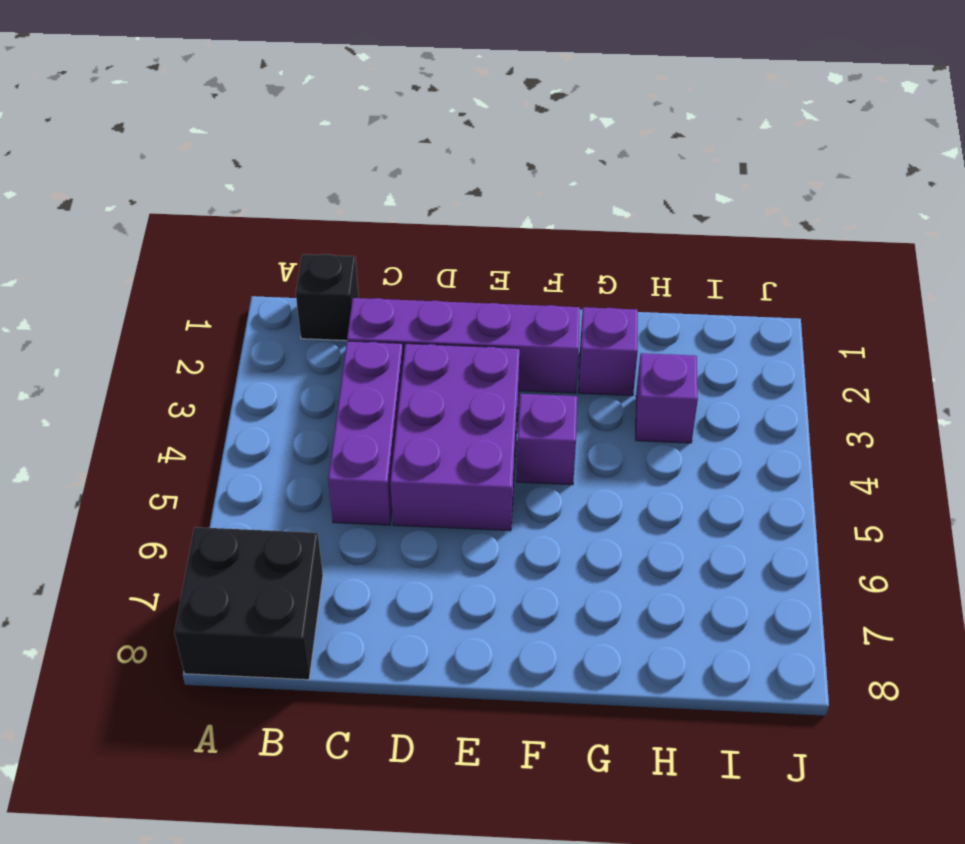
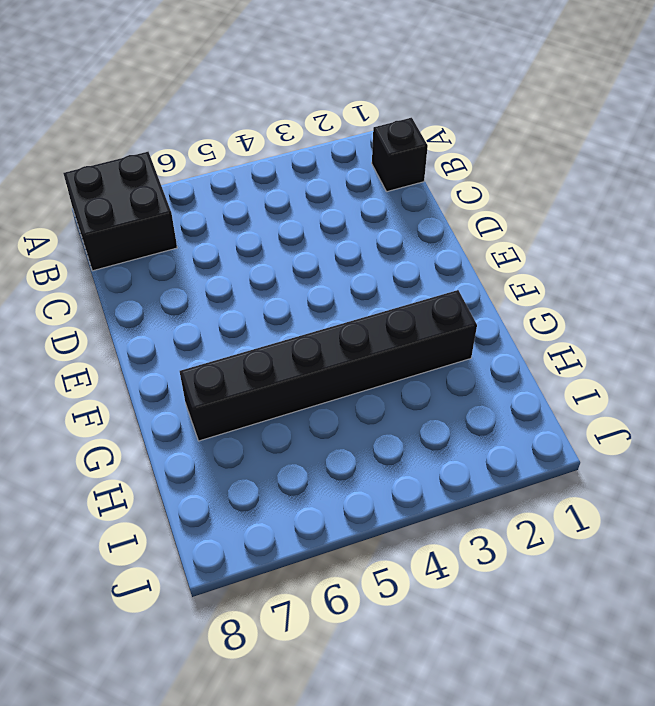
black 1x6 brick [180,290,477,441] -> purple 1x1 brick [579,307,638,396]
none -> purple 1x4 brick [347,298,580,393]
none -> purple 1x3 brick [328,341,403,525]

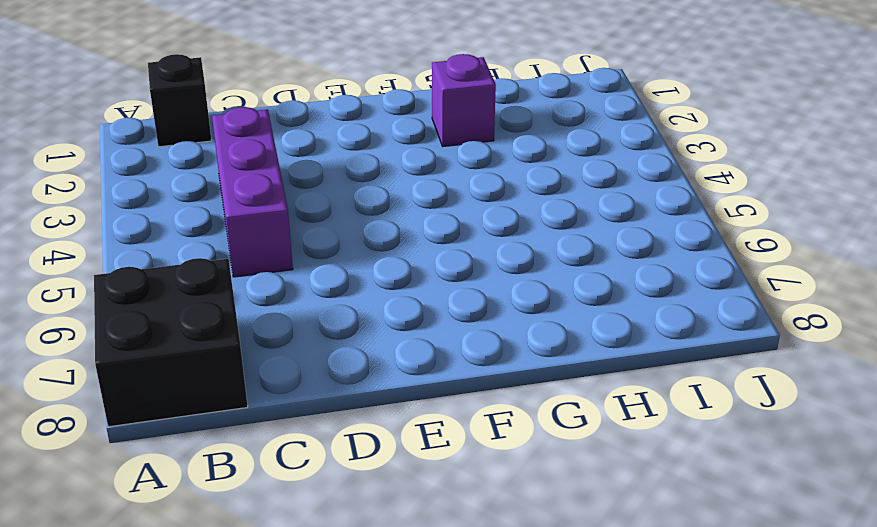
none -> purple 1x4 brick [347,298,580,393]
none -> purple 2x3 brick [390,344,520,531]

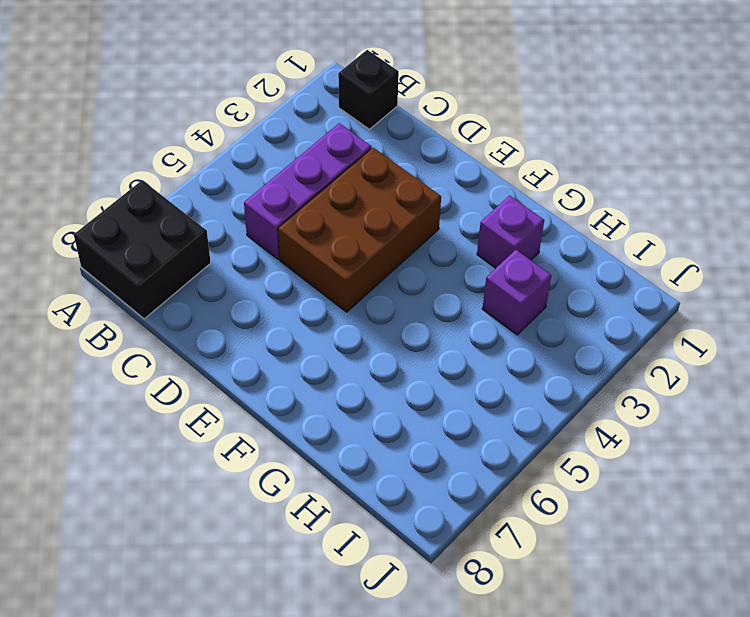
brown 2x3 brick [278,148,441,312] -> purple 2x3 brick [390,344,520,531]
none -> purple 1x4 brick [347,298,580,393]
none -> purple 1x1 brick [517,394,577,485]

